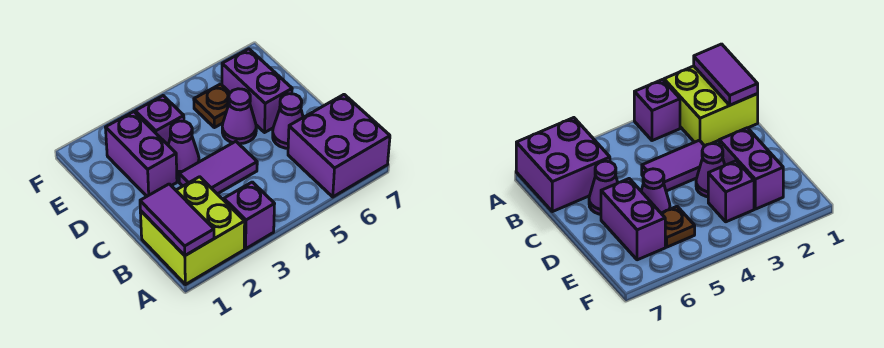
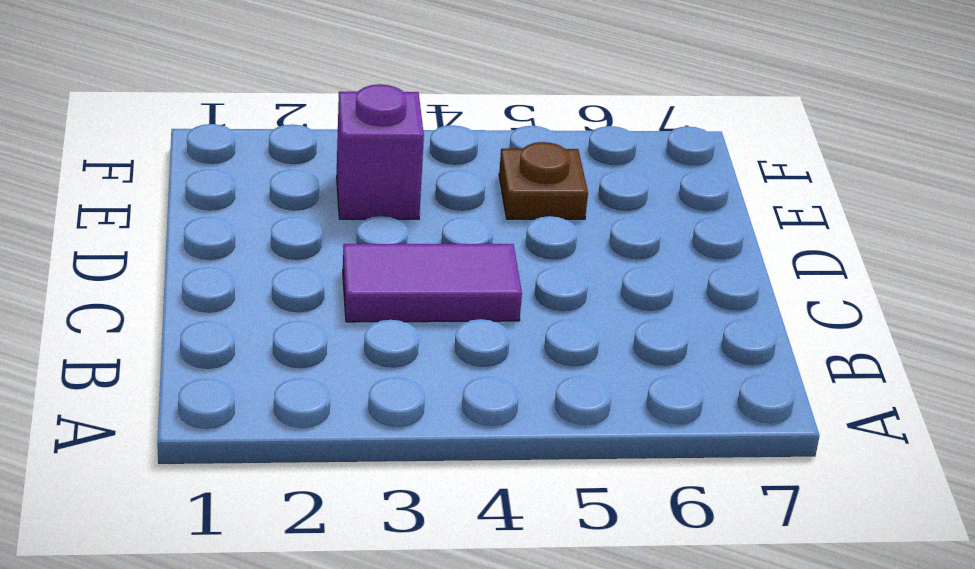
none -> lime 2x2 brick [140,177,245,285]
none -> purple 1x1 brick [224,182,274,249]
none -> purple 2x2 brick [288,95,390,197]

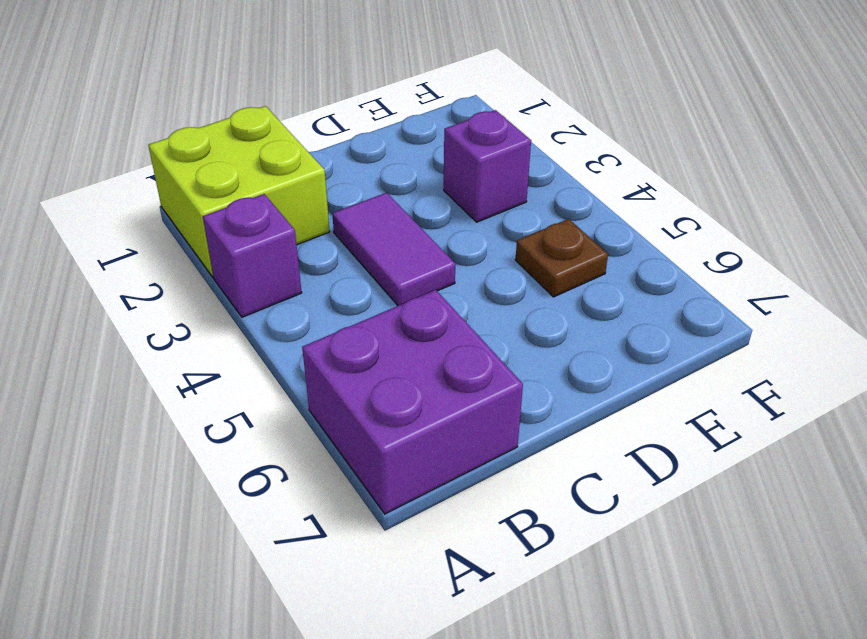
none -> purple 1x1 cone [273,94,303,148]
none -> purple 1x2 brick [105,112,177,196]
none -> purple 1x1 cone [168,121,199,176]

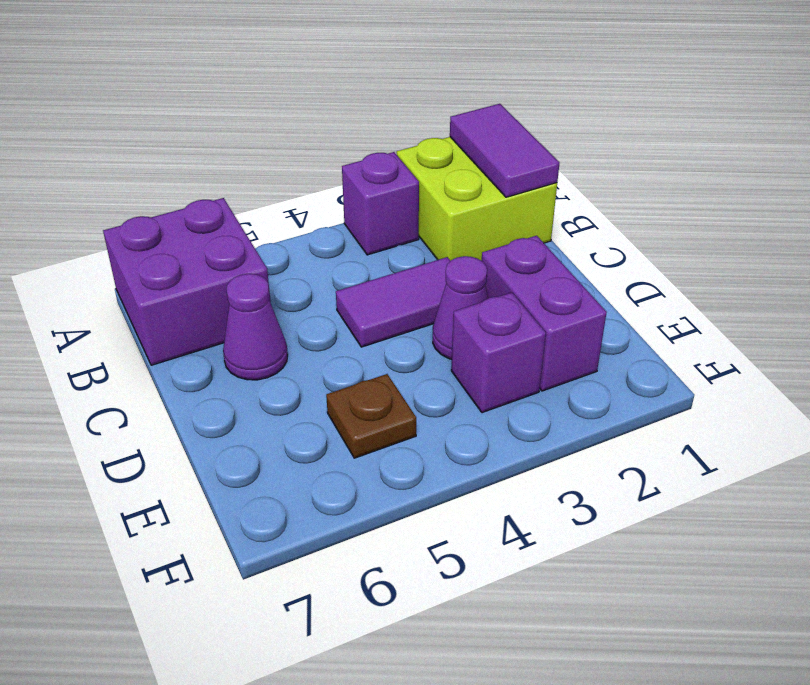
none -> purple 1x1 cone [222,89,256,144]
none -> purple 1x2 brick [222,49,292,132]

